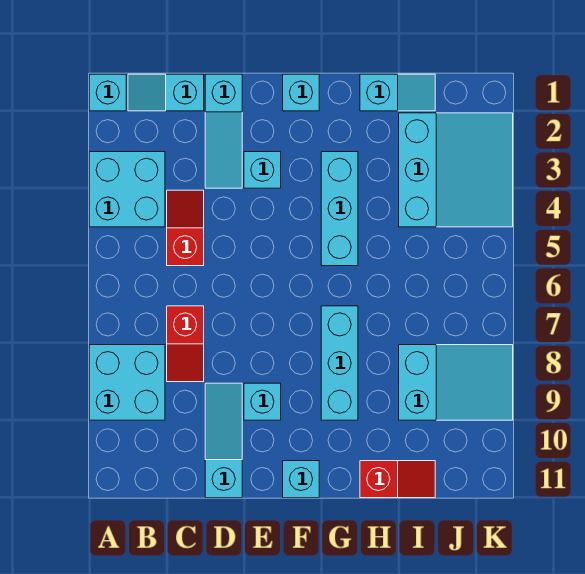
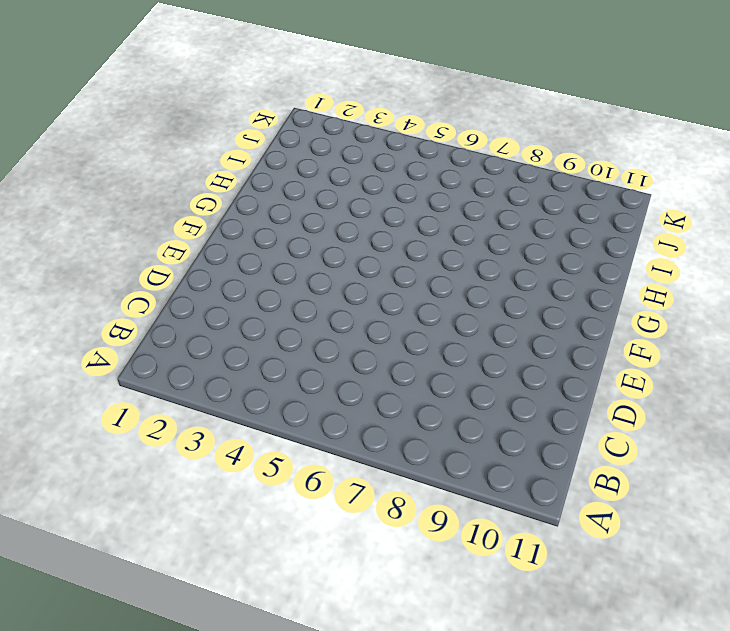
none -> cyan 1x1 brick [89,74,126,111]
none -> cyan 2x2 brick [89,152,165,227]
none -> cyan 2x2 brick [89,345,165,420]

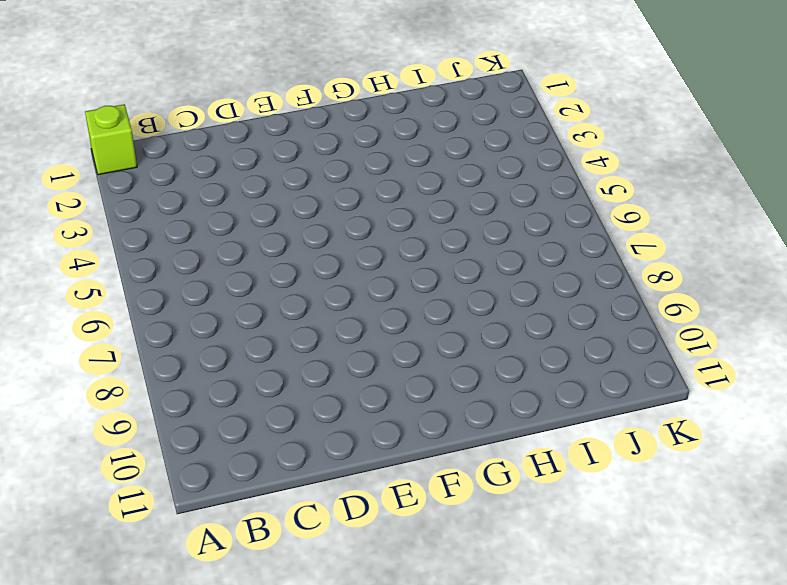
lime 1x1 brick [85,104,137,175] -> cyan 1x1 brick [89,74,126,111]
none -> cyan 2x2 brick [89,152,165,227]
none -> cyan 2x2 brick [89,345,165,420]
none -> cyan 1x2 slope [128,74,204,111]

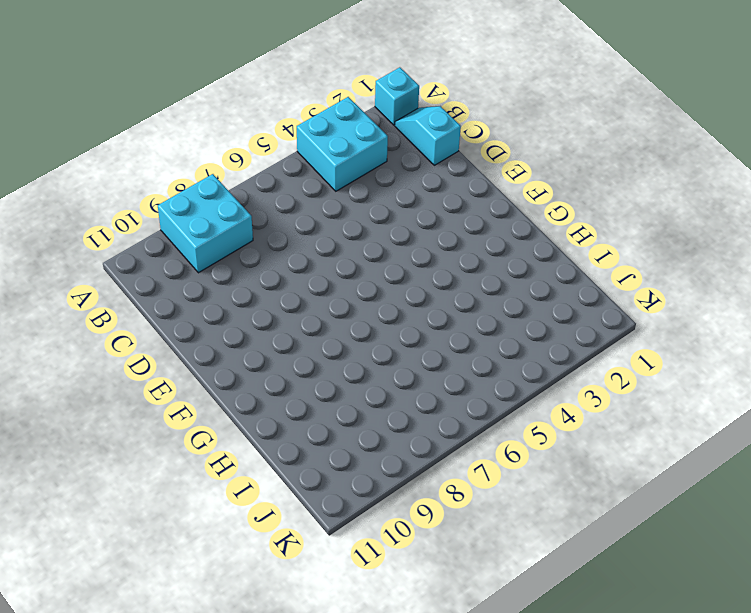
none -> red 1x2 slope [167,190,204,266]
none -> red 1x2 slope [167,306,204,382]
none -> cyan 1x3 slope [205,74,242,188]

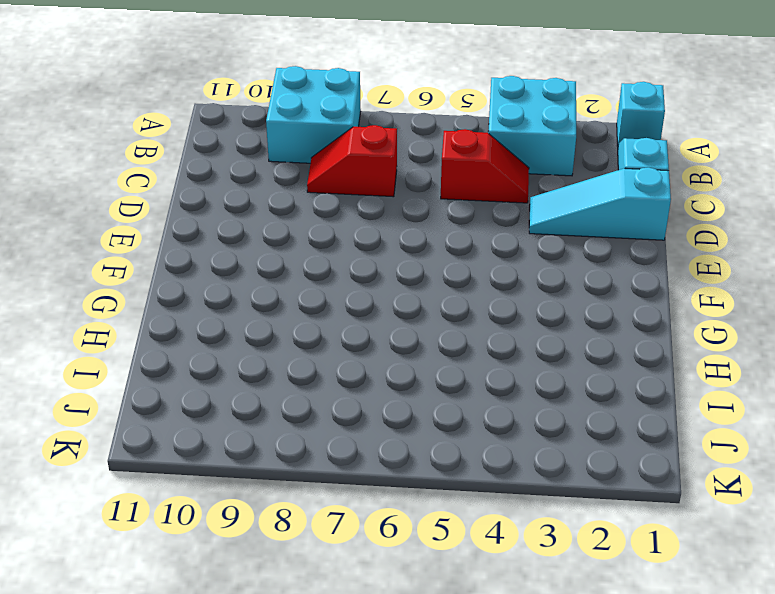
none -> cyan 1x3 slope [205,383,242,498]
none -> cyan 1x1 brick [244,152,281,188]
none -> cyan 1x1 brick [244,383,281,420]

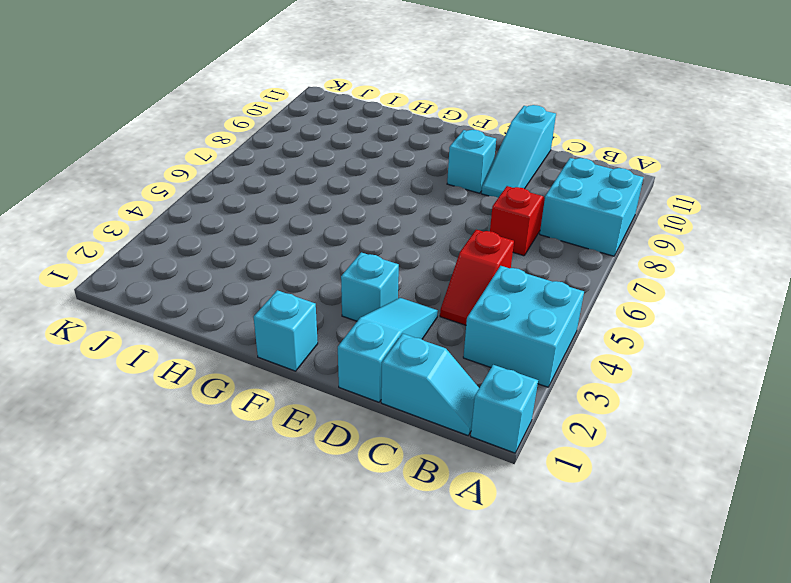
none -> cyan 1x1 brick [283,461,319,498]
none -> cyan 1x3 brick [321,152,358,266]
none -> cyan 1x3 brick [321,306,358,420]

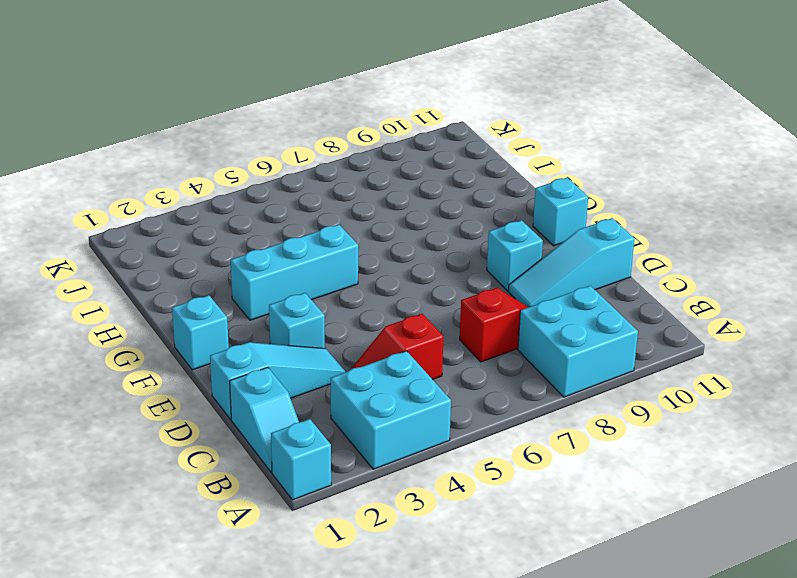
none -> cyan 1x3 brick [321,306,358,420]
none -> cyan 1x2 slope [360,74,435,111]
none -> red 1x2 slope [360,461,435,498]

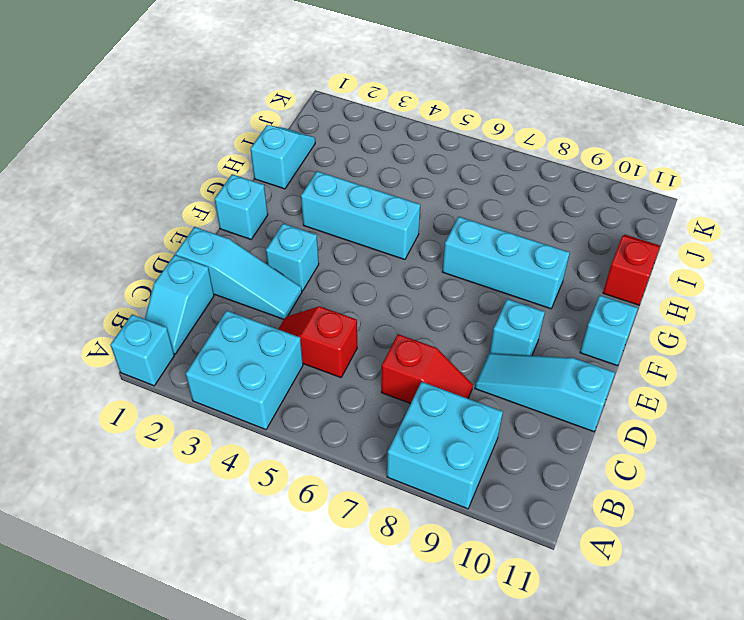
none -> cyan 3x3 slope [399,113,513,227]
none -> cyan 2x3 slope [399,345,513,420]

